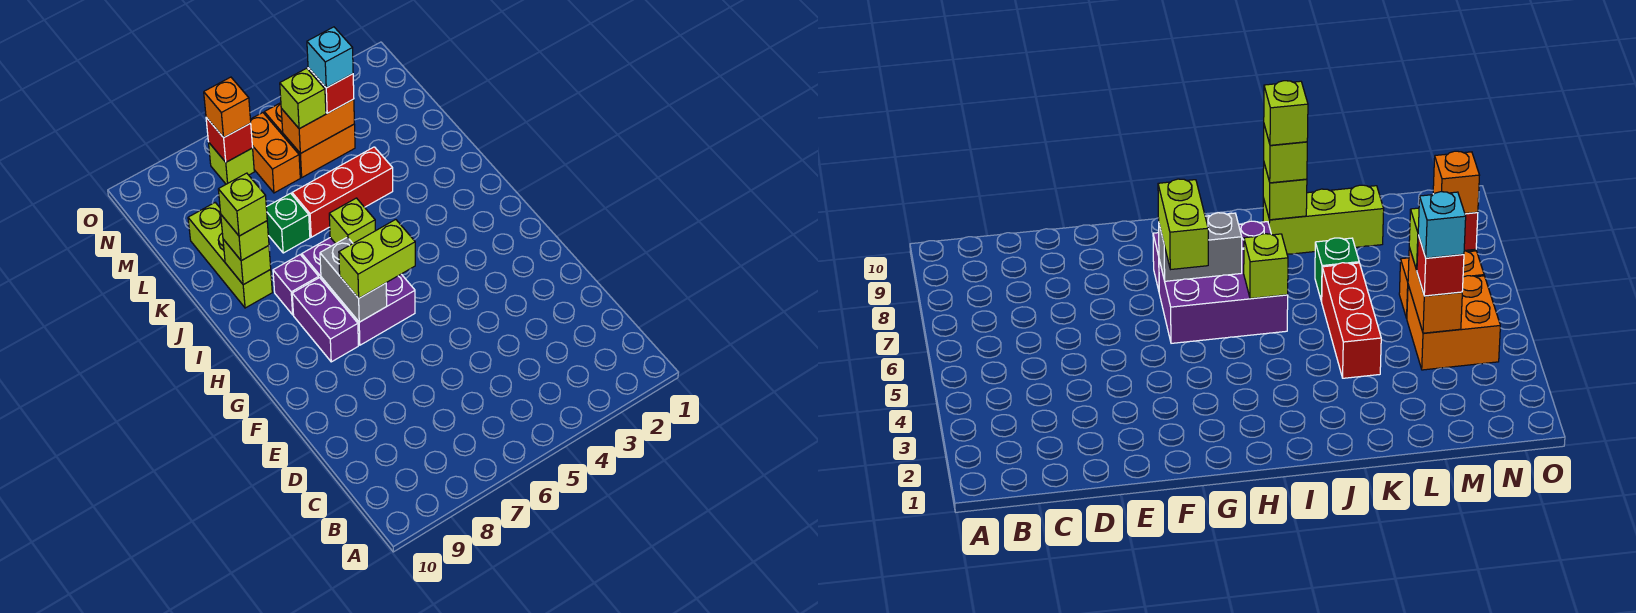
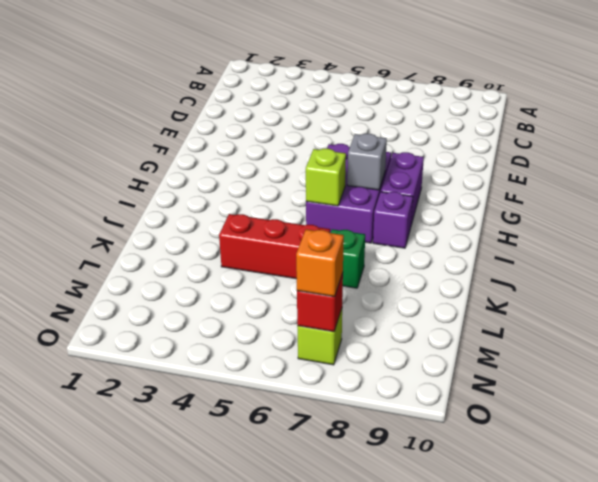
grey 1x1 brick [347,133,387,190] -> grey 1x2 brick [320,237,387,322]
none -> lime 1x3 brick [188,203,272,308]
none -> orange 2x2 brick [264,103,355,177]
none -> orange 1x2 brick [250,113,300,193]

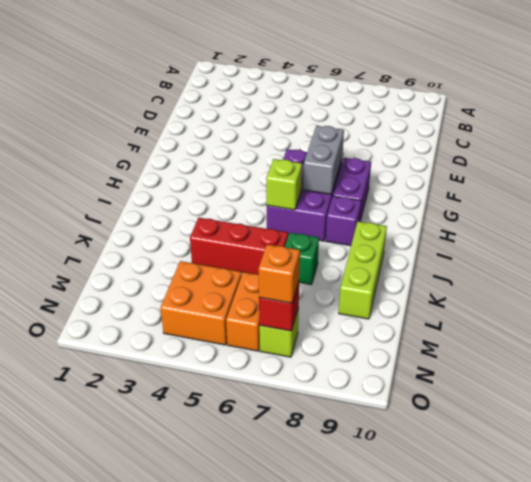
none -> lime 1x1 brick [223,239,271,285]
none -> orange 1x2 brick [281,99,354,154]
none -> lime 1x2 brick [339,220,415,298]

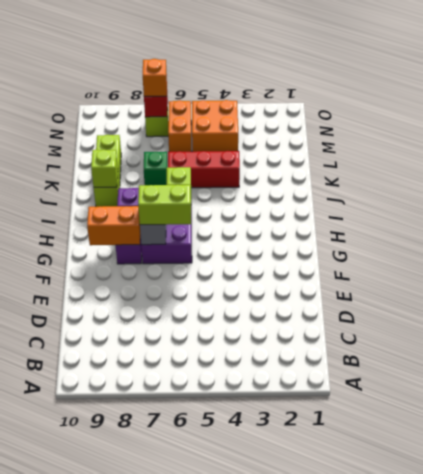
orange 1x2 brick [87,206,140,245] -> orange 1x2 brick moved to [281,99,354,154]
none -> lime 1x1 brick [221,215,269,261]
none -> red 1x1 brick [308,68,354,113]
none -> lime 1x1 brick [280,68,326,129]

